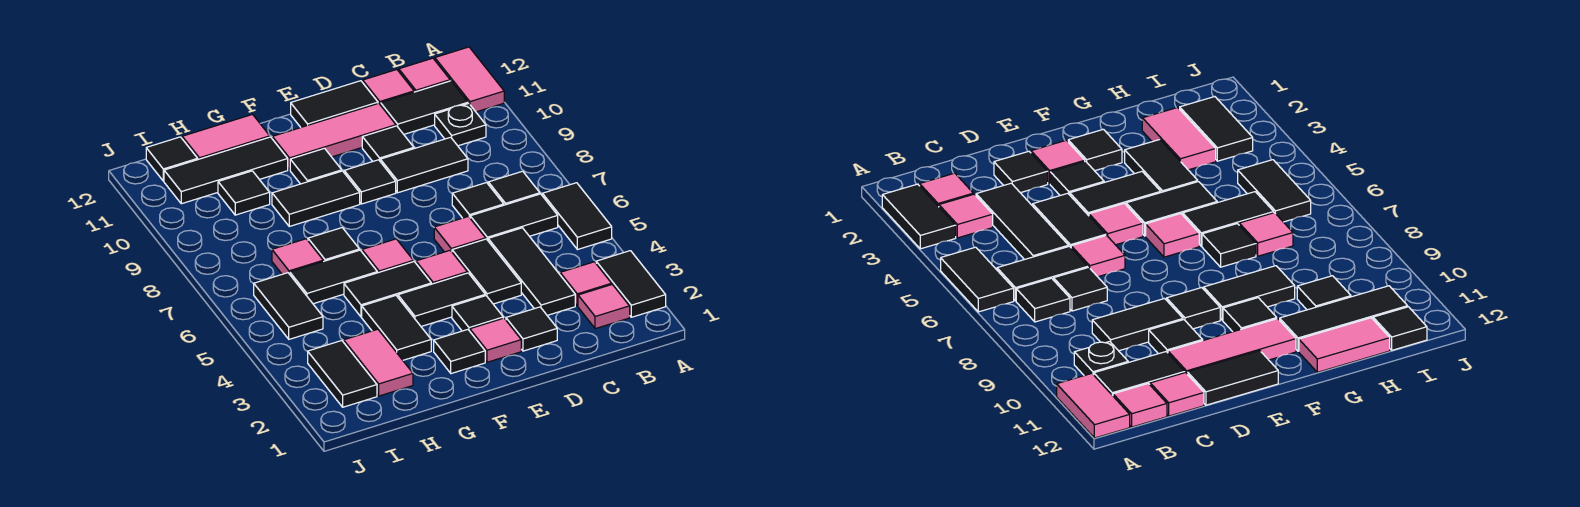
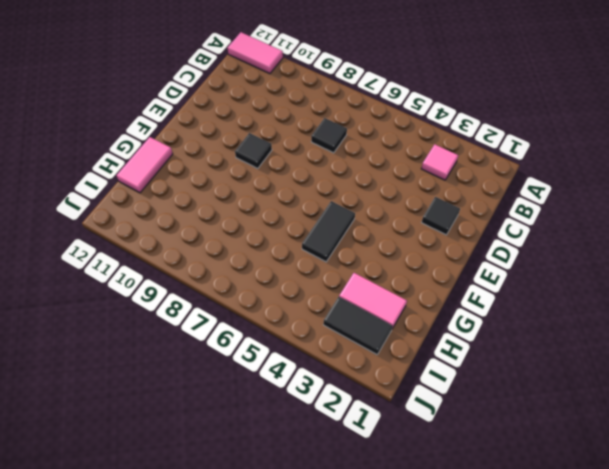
none -> black 1x2 tile [596,251,666,317]
none -> black 1x2 tile [542,183,612,250]
none -> pink 1x1 tile [578,285,630,329]
none -> black 1x2 tile [470,194,558,240]

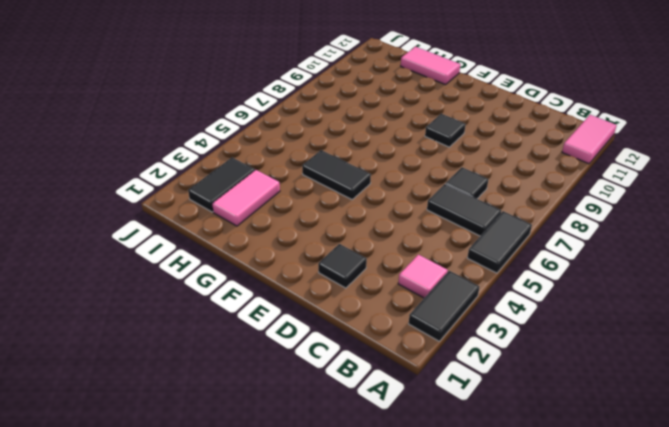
none -> pink 1x1 tile [578,285,630,329]
none -> black 1x1 tile [488,171,540,205]
none -> black 1x1 plate [435,104,486,146]
none -> black 1x2 tile [381,81,468,134]

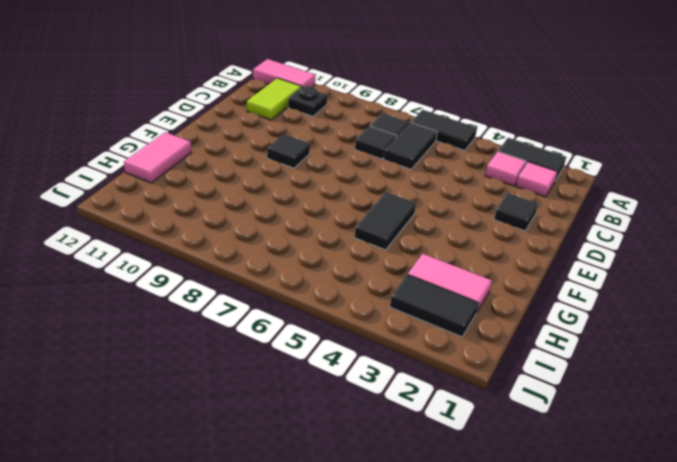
lime 1x2 tile [247,78,302,120] -> black 1x2 tile [381,81,468,134]
none -> pink 1x1 tile [399,58,450,92]
none -> black 1x3 tile [488,228,575,315]
none -> black 1x2 tile [380,137,468,193]
none -> pink 1x1 tile [363,70,414,105]

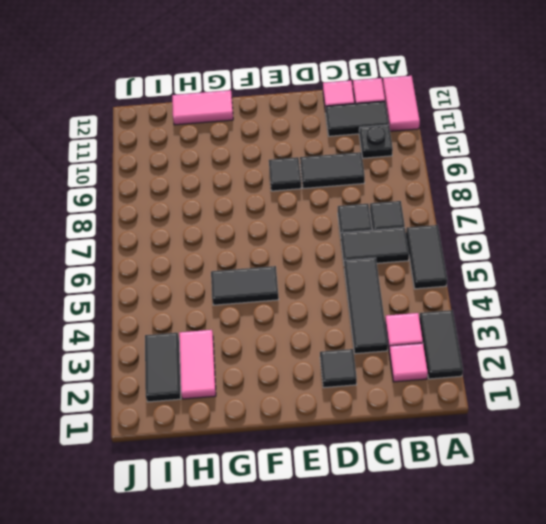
none -> black 1x2 tile [452,239,521,304]
none -> pink 1x1 tile [434,216,486,252]
none -> black 1x1 tile [362,126,414,161]
none -> pink 1x3 tile [272,103,396,170]

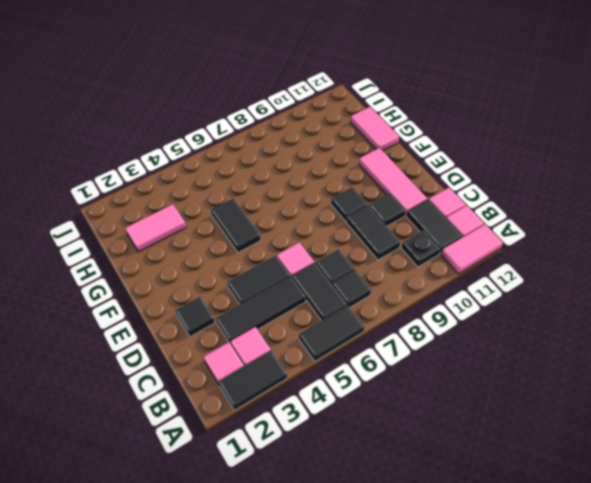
none -> black 1x2 tile [291,81,378,127]
none -> pink 1x1 tile [470,318,521,362]
none -> black 1x1 tile [452,296,503,331]
none -> black 1x2 tile [398,273,485,326]

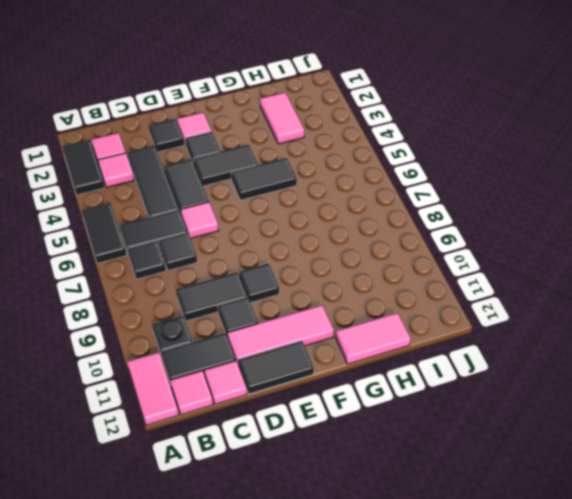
none -> pink 1x1 tile [416,250,467,284]
none -> black 1x1 tile [434,330,485,374]
none -> pink 1x1 tile [362,239,413,273]
none -> black 1x2 tile [272,171,360,226]

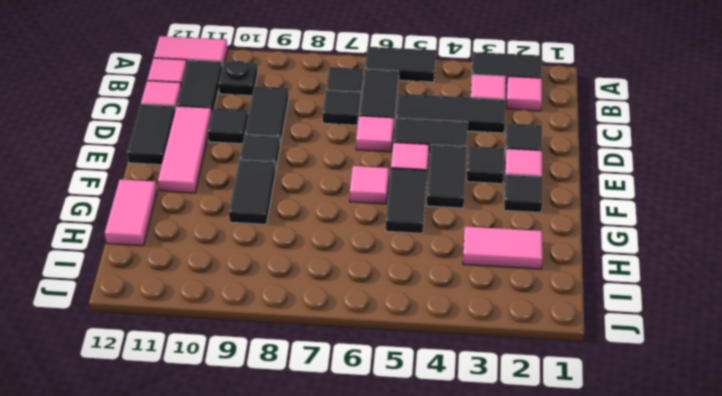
none -> black 1x1 tile [290,148,342,184]
none -> black 1x2 tile [362,296,431,360]
none -> black 1x2 tile [290,250,377,304]
none -> black 1x1 tile [308,228,359,261]

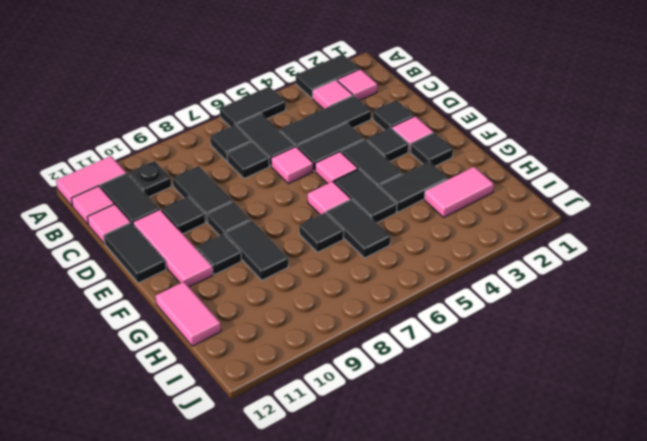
none -> black 1x3 tile [164,137,288,204]
none -> pink 1x1 tile [272,239,323,274]
none -> black 1x1 tile [218,171,270,215]
none -> black 1x2 tile [308,341,377,407]

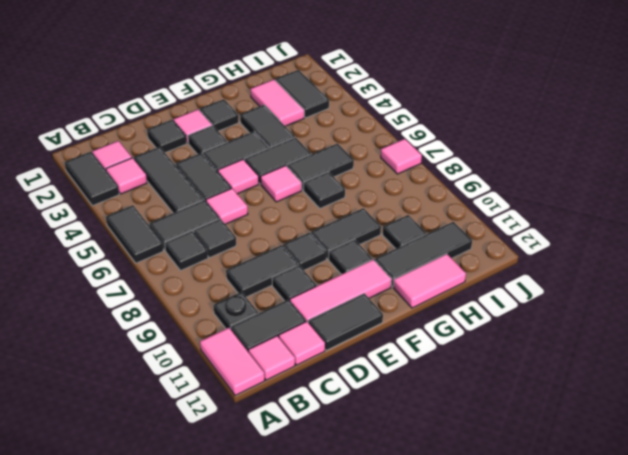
pink 1x1 tile [381,139,422,174] -> pink 1x1 tile moved to [272,239,323,274]
none -> black 1x2 tile [254,273,323,339]
none -> black 1x1 tile [146,137,198,181]

